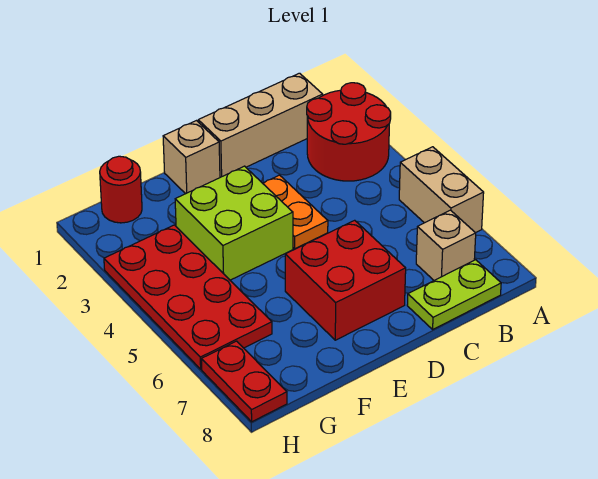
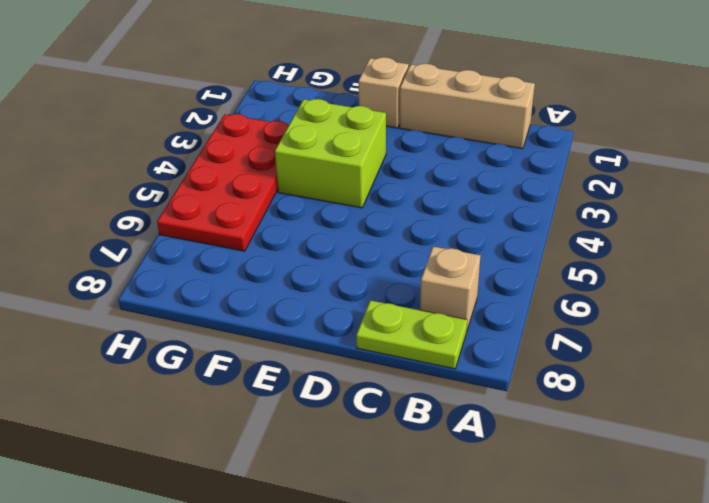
none -> red 2x2 round brick [307,83,391,181]
none -> tan 1x2 brick [399,147,484,233]
none -> orange 1x2 plate [263,175,328,249]

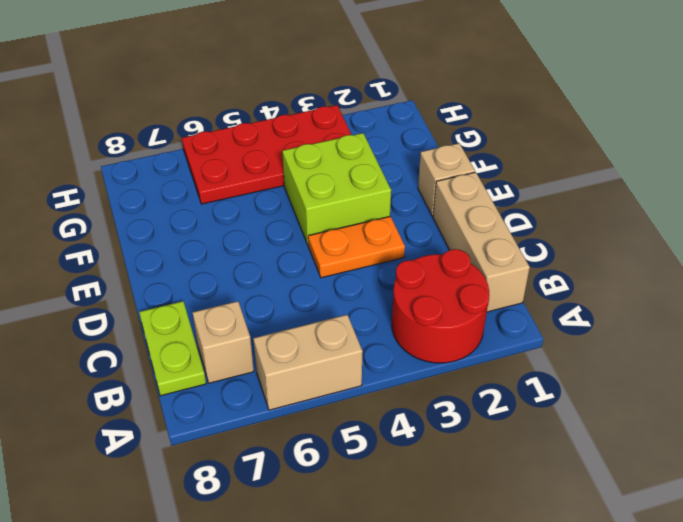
none -> red 2x2 brick [285,220,406,340]
none -> red 1x1 round brick [100,156,142,223]
none -> red 1x2 plate [202,341,287,422]

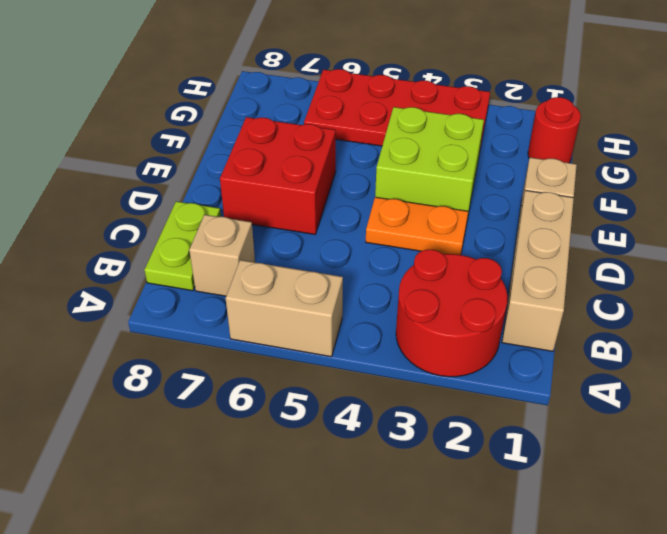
none -> red 1x2 plate [202,341,287,422]

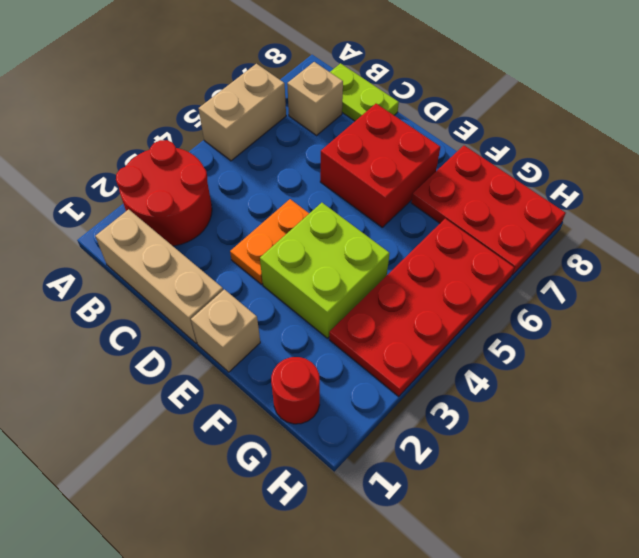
red 2x3 plate [411,146,566,275] -> red 1x2 plate [202,341,287,422]

